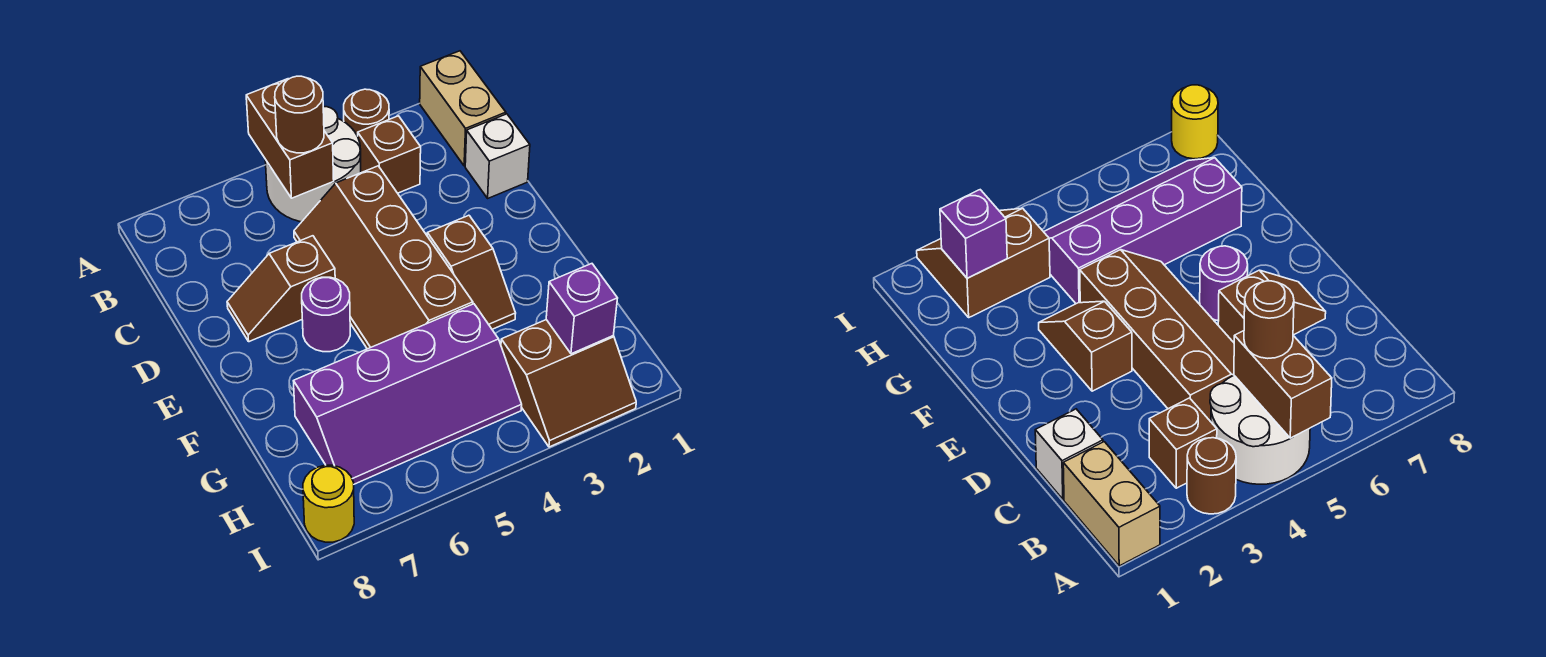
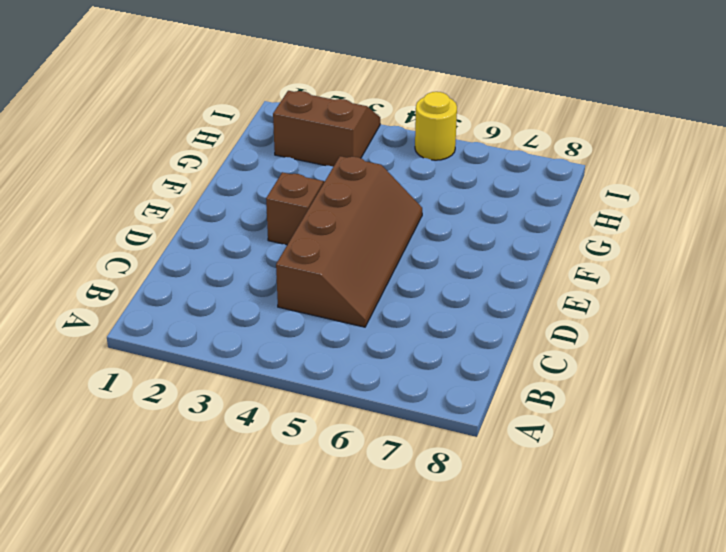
yellow 1x1 round brick [415,92,457,160] -> yellow 1x1 round brick moved to [303,465,354,542]
none -> tan 1x2 brick [420,51,506,166]
none -> brown 1x1 round brick [344,89,389,136]
none -> white 2x2 round brick [265,107,361,222]

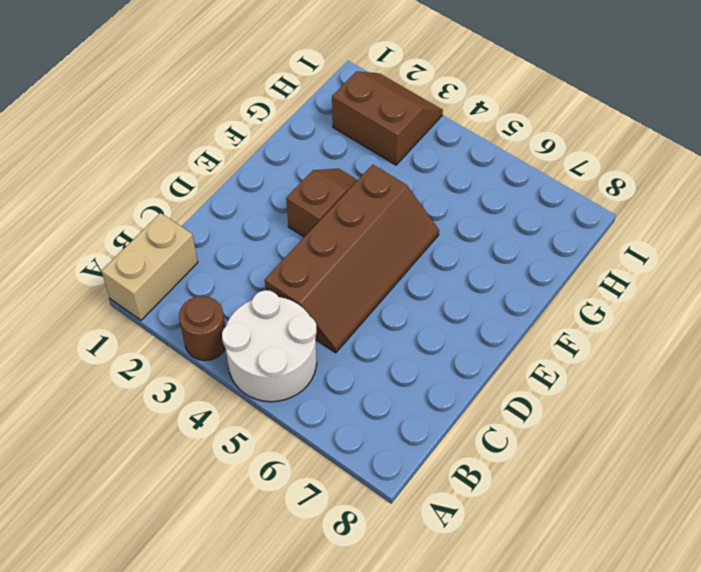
none -> brown 1x1 brick [358,116,421,193]
none -> white 1x1 brick [465,114,530,198]
none -> brown 1x2 slope [227,236,335,342]

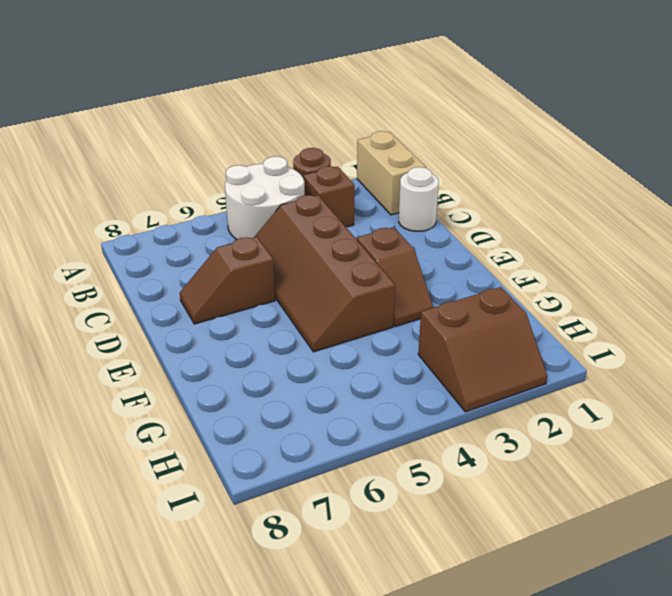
white 1x1 round brick [399,167,439,231] -> white 1x1 brick [465,114,530,198]
none -> purple 1x1 round brick [302,277,350,352]
none -> purple 2x4 slope [294,304,522,484]
none -> yellow 1x1 round brick [303,465,354,542]

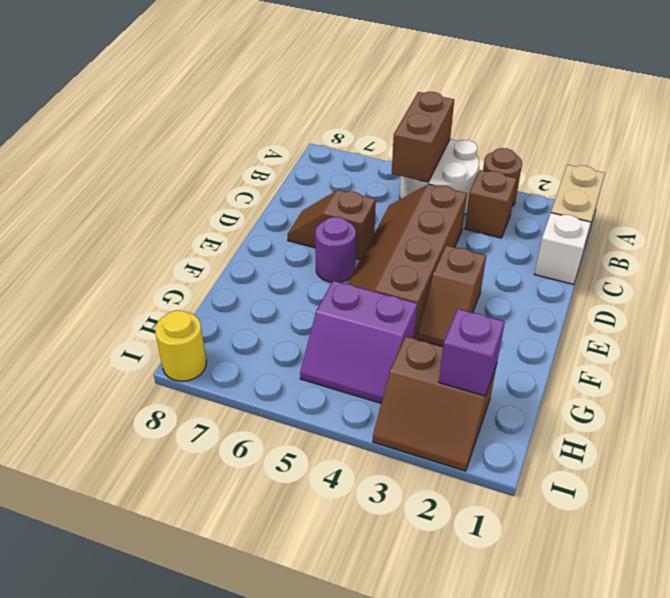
purple 2x2 slope [300,281,418,403] -> purple 2x4 slope [294,304,522,484]
none -> brown 1x1 round brick [275,76,324,153]

